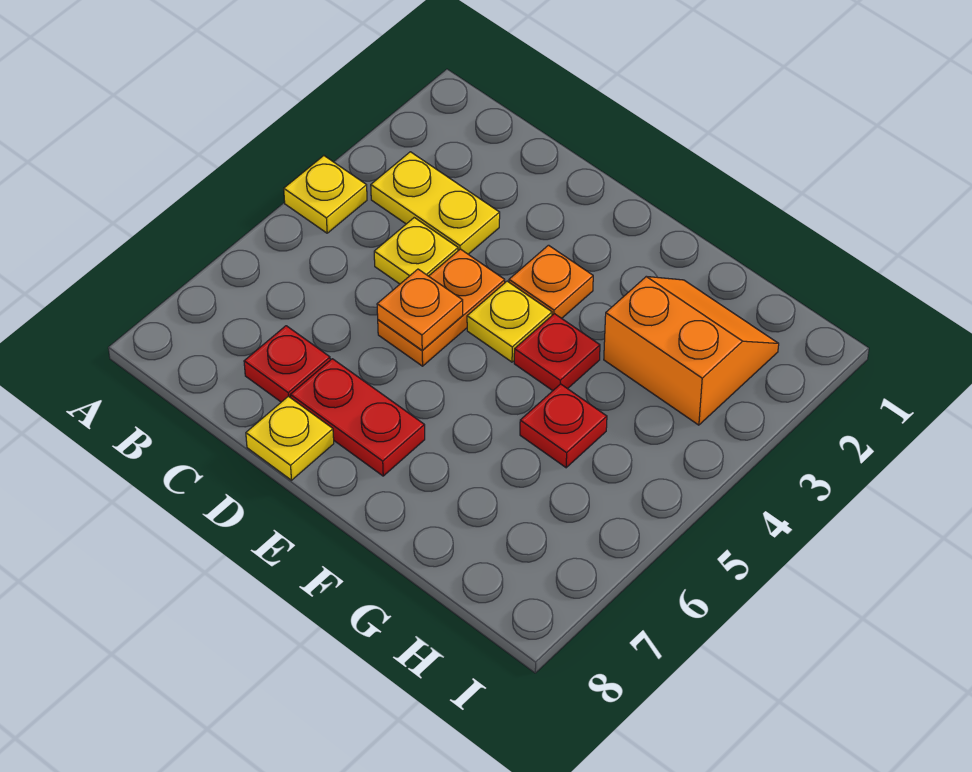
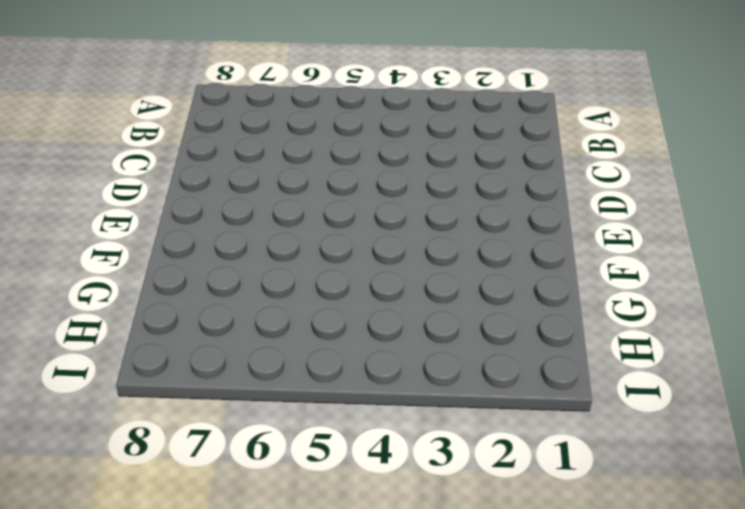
none -> yellow 1x1 plate [284,156,367,233]
none -> yellow 1x2 plate [371,152,500,254]
none -> yellow 1x1 plate [374,218,458,284]

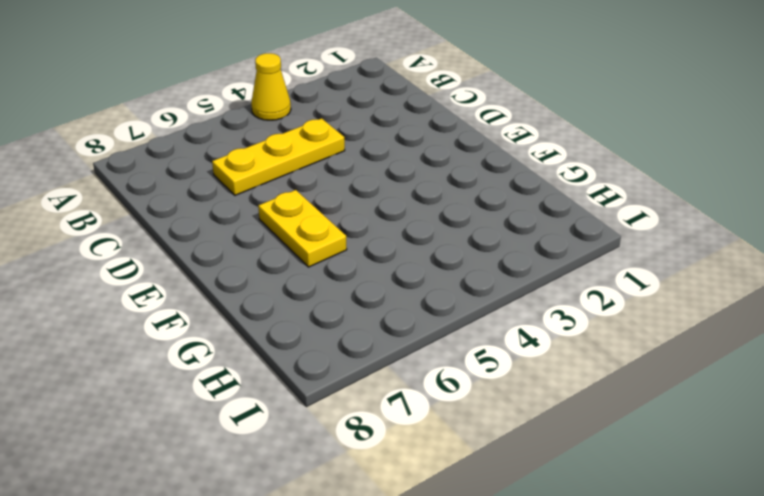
yellow 1x1 cone [251,53,291,120] -> yellow 1x1 plate [284,156,367,233]
yellow 1x3 plate [212,118,345,195] -> yellow 1x1 plate [374,218,458,284]
yellow 1x2 plate [258,190,347,267] -> yellow 1x2 plate moved to [371,152,500,254]
none -> red 1x1 plate [244,326,330,402]
none -> orange 1x2 plate [378,249,505,366]
none -> red 1x2 plate [291,359,425,476]

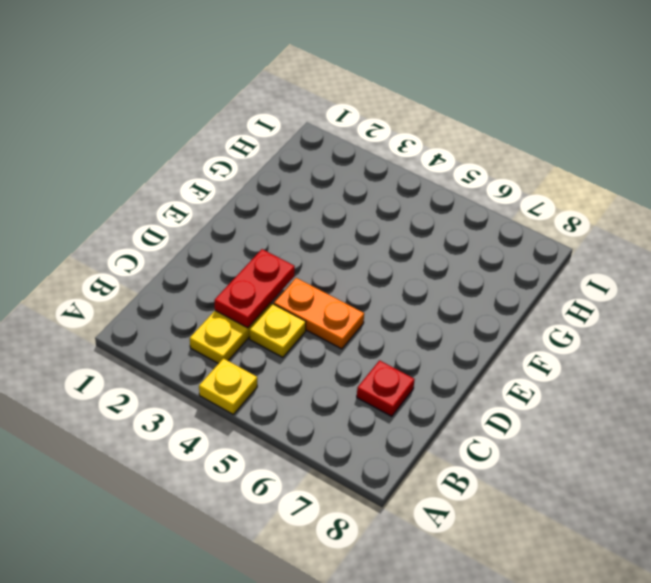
red 1x2 plate [215,249,295,328] -> red 1x2 plate moved to [291,359,425,476]
none -> yellow 1x1 plate [246,396,334,480]
none -> orange 1x1 plate [509,245,593,318]
none -> yellow 1x1 plate [467,281,552,362]

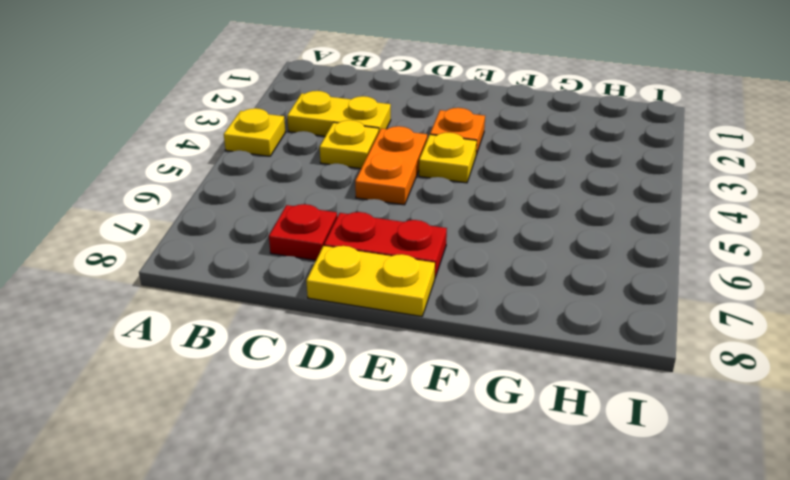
yellow 1x2 plate [306,246,435,316] -> yellow 1x1 plate [246,396,334,480]
none -> red 1x1 plate [514,314,600,391]
none -> orange 2x2 slope [604,277,779,425]
none -> red 1x1 plate [520,384,607,468]

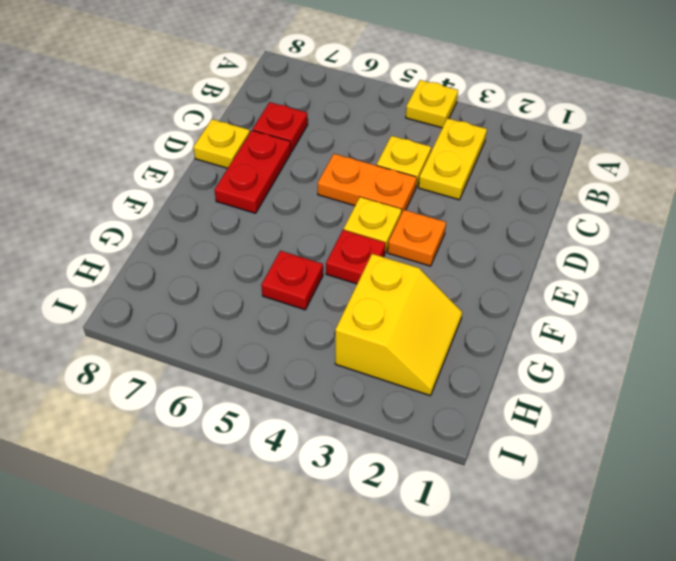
yellow 2x2 slope [335,254,462,396] -> orange 2x2 slope [604,277,779,425]
none -> orange 1x1 plate [377,269,463,350]

